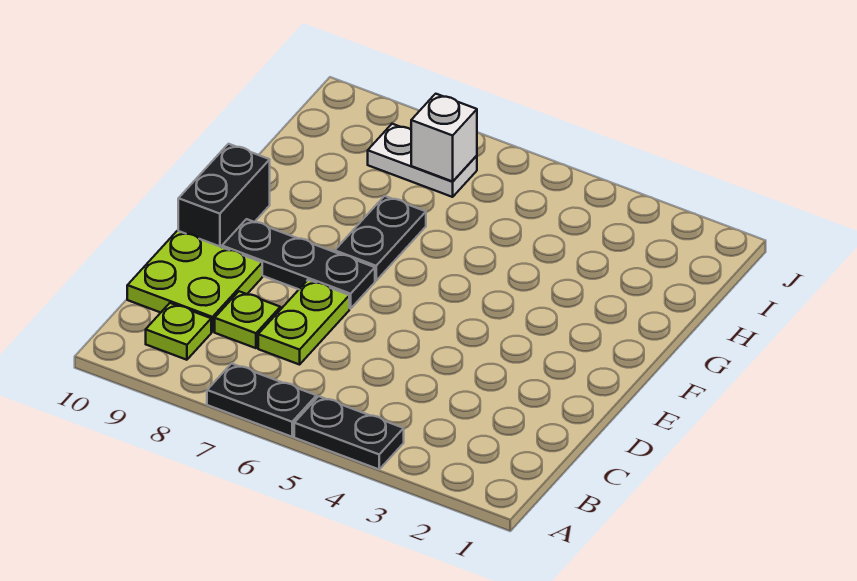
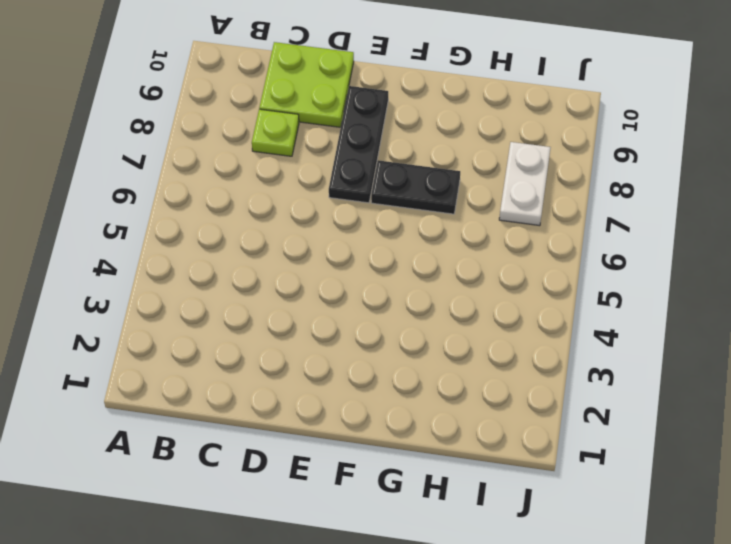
none -> black 1x2 plate [294,396,404,469]
none -> black 1x2 plate [207,364,316,437]

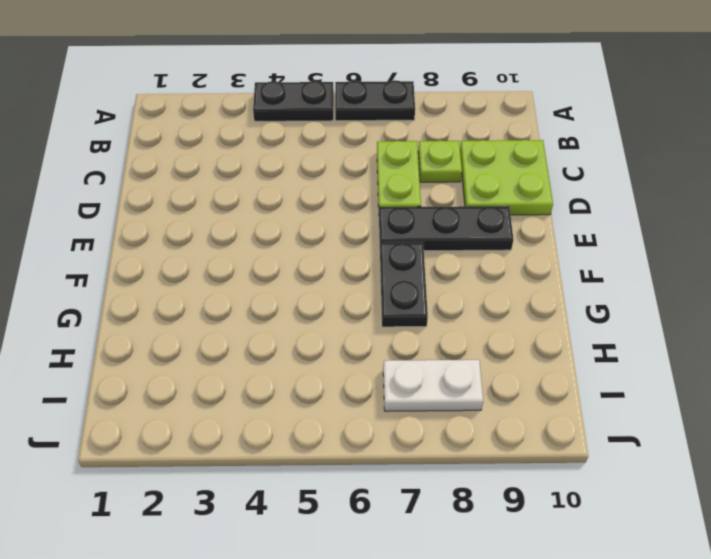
none -> lime 1x1 plate [146,303,211,360]
none -> black 1x2 brick [178,144,270,247]

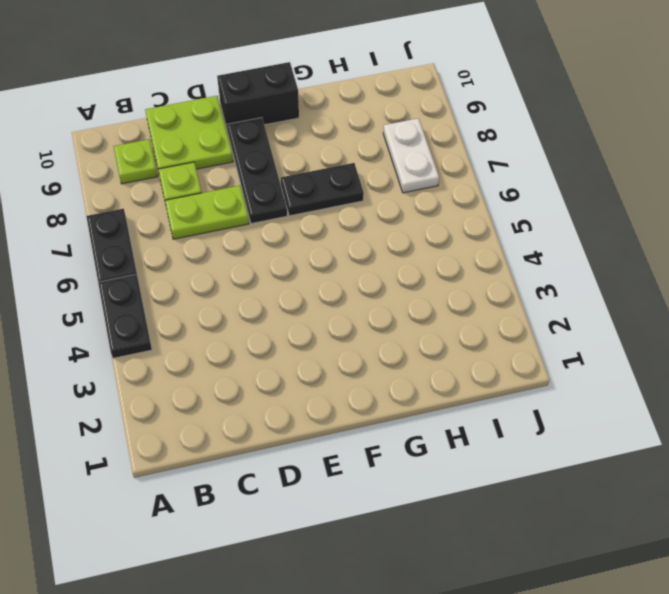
none -> white 1x1 brick [411,94,477,181]

